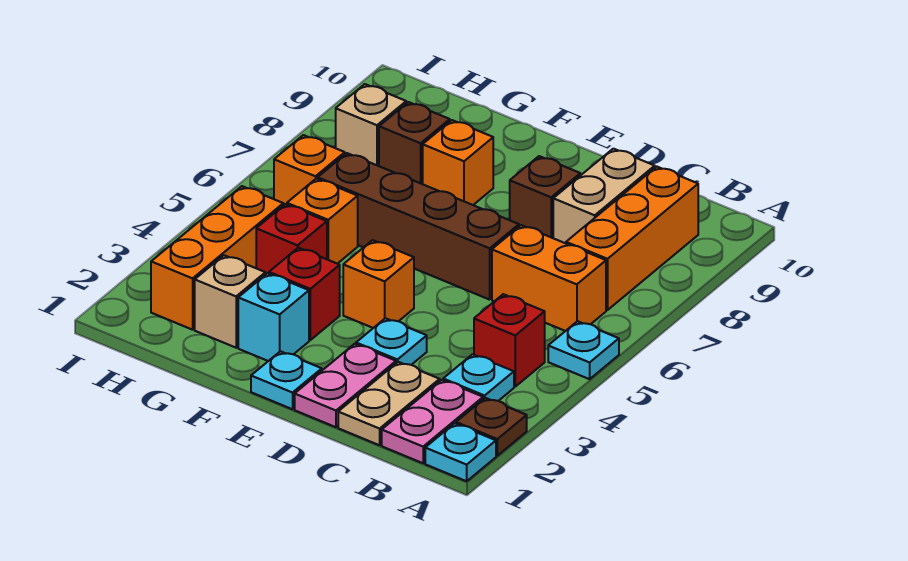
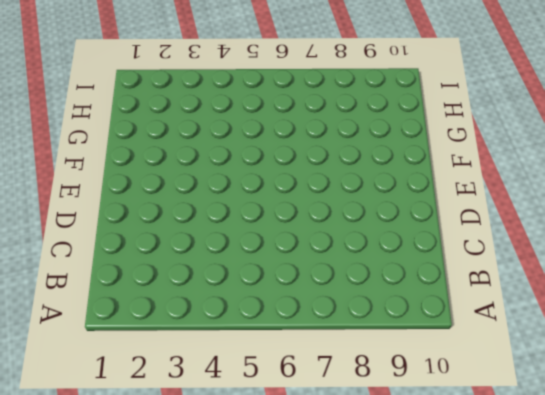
none -> cyan 1x1 plate [425,423,496,481]
none -> brown 1x1 plate [456,398,527,456]
none -> cyan 1x1 plate [548,321,619,379]

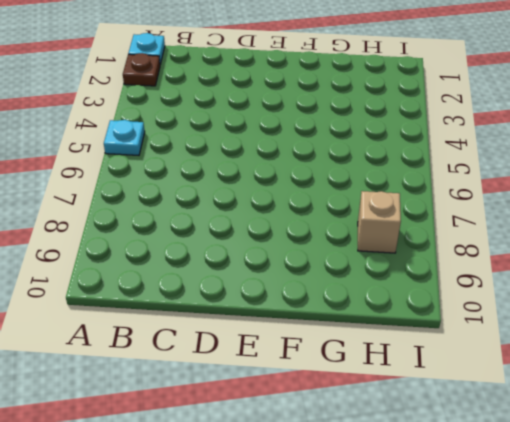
none -> pink 1x2 plate [382,380,483,463]
none -> cyan 1x1 plate [443,354,514,401]
none -> red 1x1 brick [474,294,545,387]

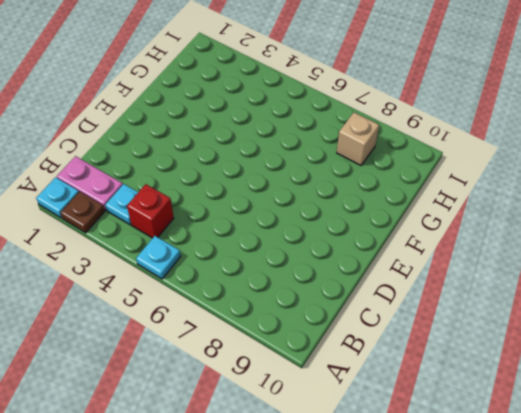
none -> orange 1x2 brick [492,225,606,331]
none -> orange 1x3 brick [566,167,698,310]
none -> tan 1x2 plate [338,362,440,445]

